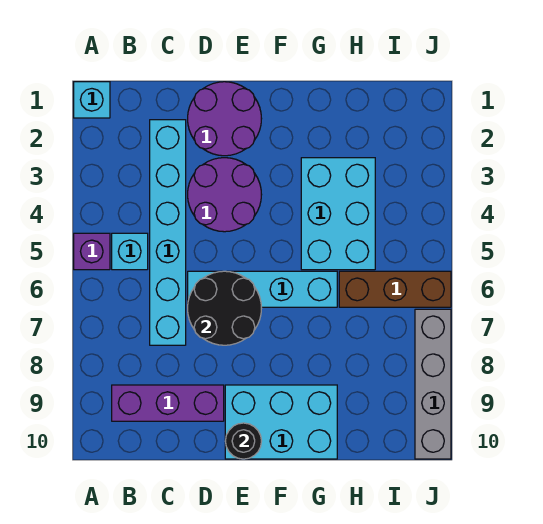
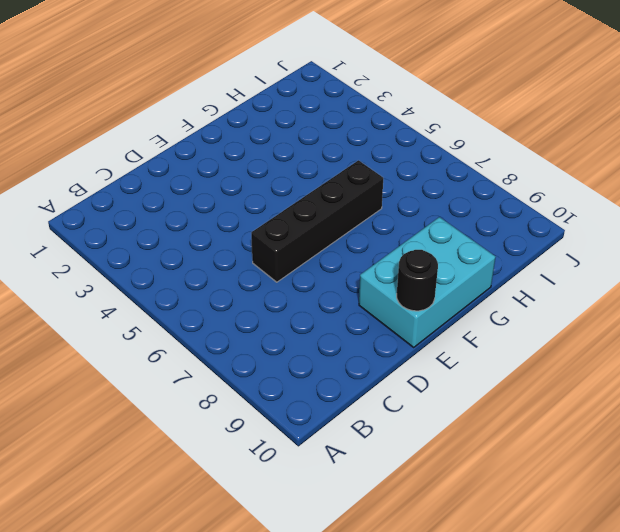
black 1x4 brick [251,160,383,282] -> cyan 1x4 brick [188,271,337,307]
none -> cyan 1x1 brick [74,82,110,118]
none -> purple 1x1 brick [74,233,110,270]
none -> cyan 1x1 brick [112,233,148,270]

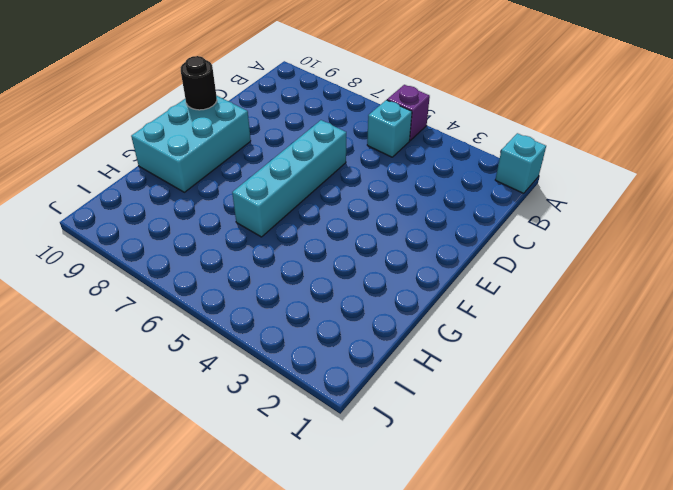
none -> purple 1x3 brick [112,385,224,421]
none -> cyan 1x6 brick [150,120,186,345]
none -> purple 2x2 round brick [188,82,262,156]

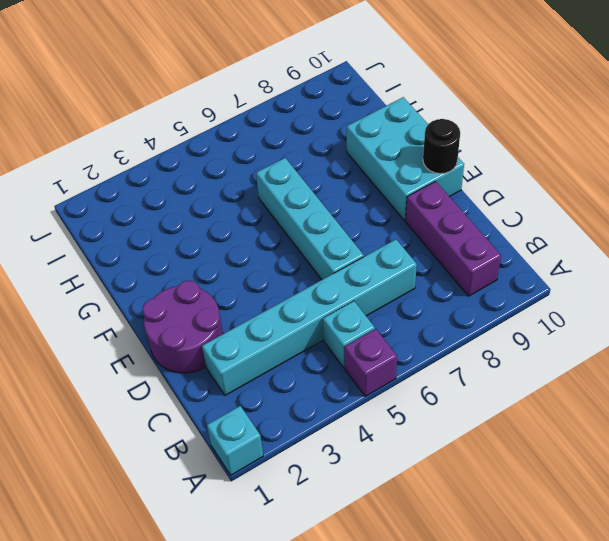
none -> purple 2x2 round brick [188,158,262,232]
none -> cyan 2x3 brick [301,158,375,270]
none -> brown 1x3 brick [339,271,451,307]

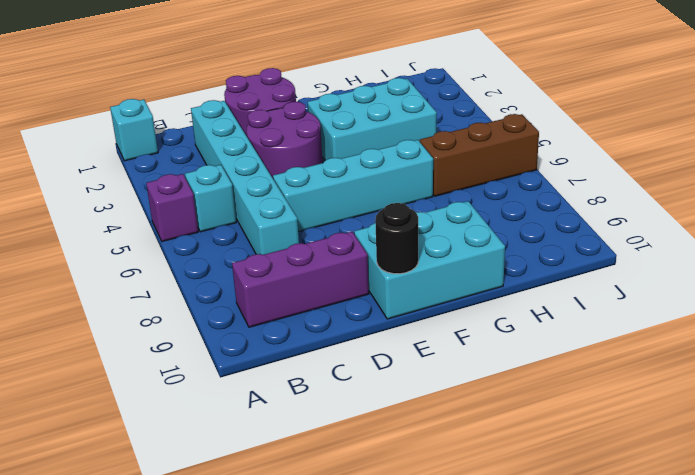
cyan 2x3 brick [307,78,437,160] -> cyan 2x3 brick turned to [301,158,375,270]
none -> grey 1x4 brick [415,309,451,459]
none -> black 2x2 round brick [188,271,262,345]

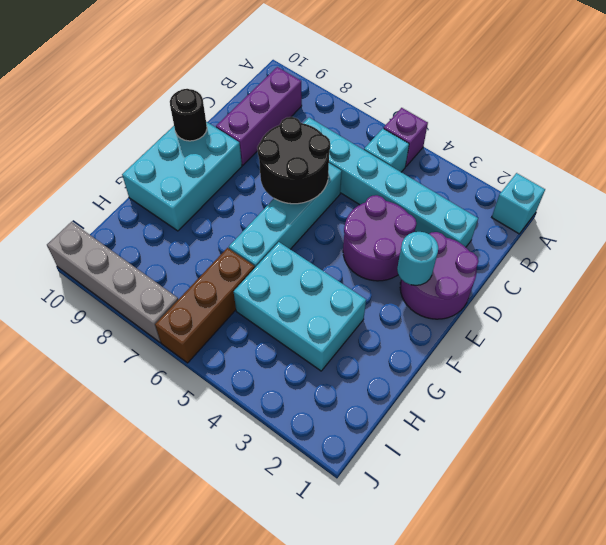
cyan 1x1 round brick [397,232,438,285] -> none

